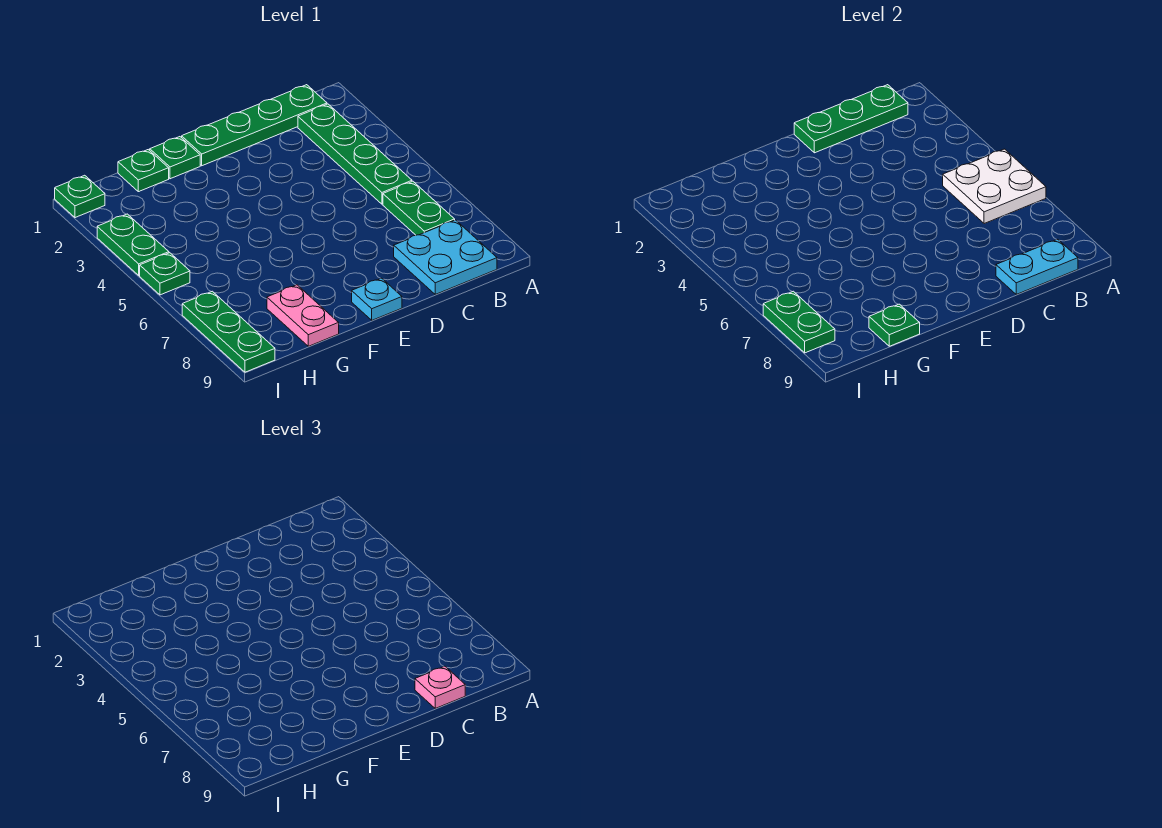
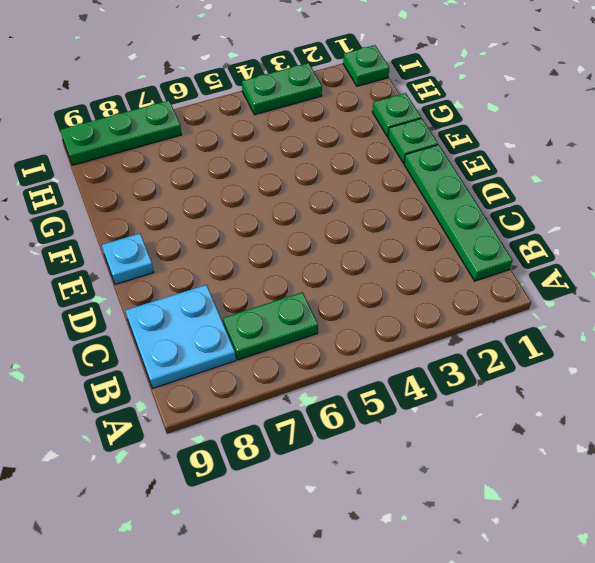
none -> green 1x4 plate [298,104,412,204]
none -> pink 1x2 plate [267,285,339,346]
none -> green 1x1 plate [140,253,190,295]

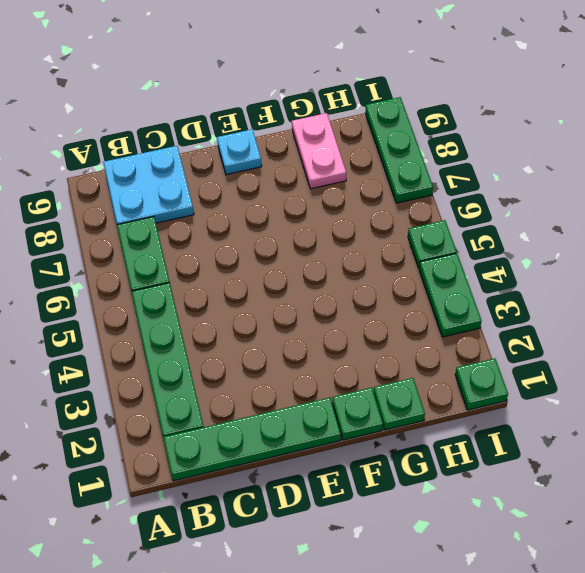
none -> white 2x2 plate [943,149,1046,224]
none -> green 1x3 plate [794,85,908,153]
none -> cyan 1x2 plate [996,239,1078,294]

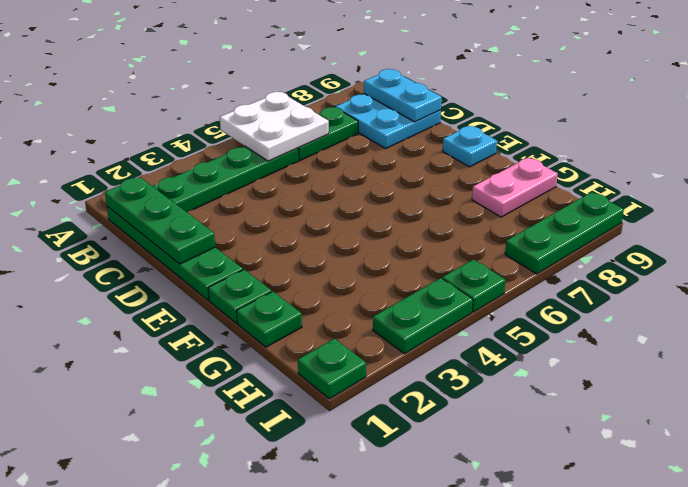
none -> green 1x1 plate [869,304,920,346]
none -> green 1x2 plate [763,291,835,353]
none -> pink 1x1 plate [415,666,465,708]

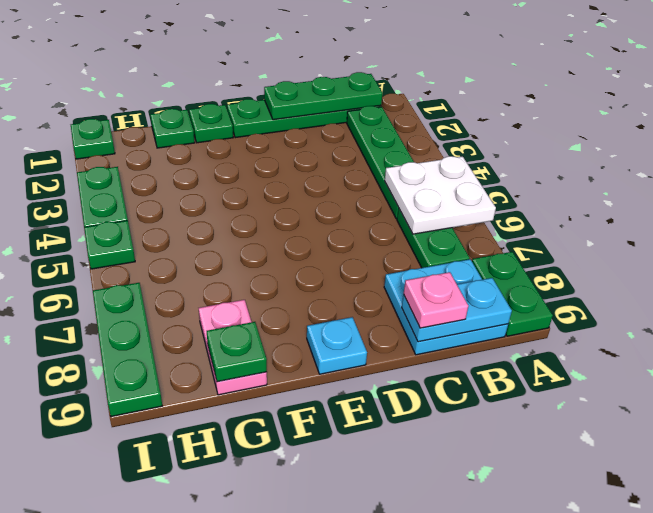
green 1x2 plate [472,252,553,336] -> green 1x2 plate moved to [763,291,835,353]

